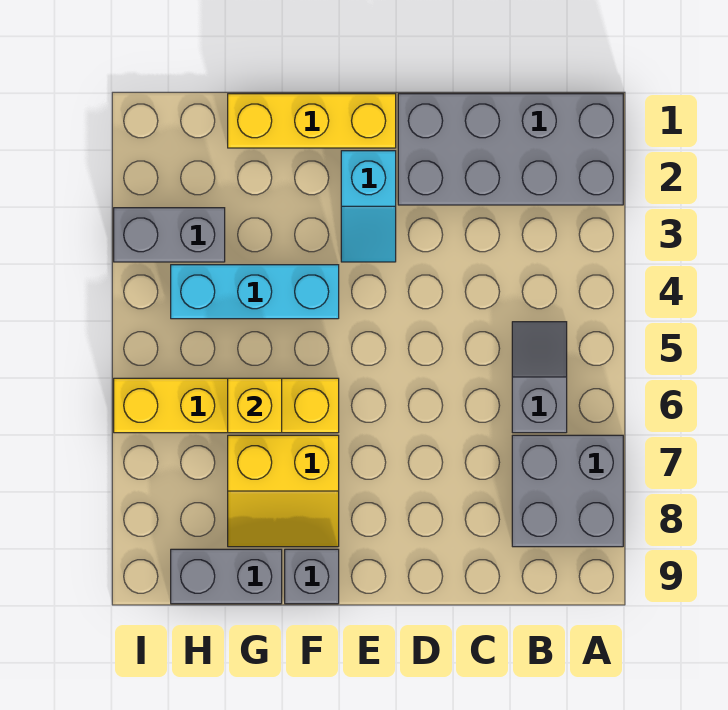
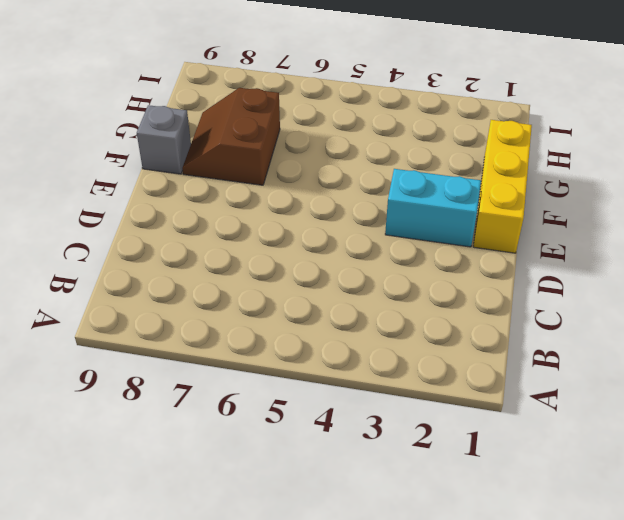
cyan 1x2 brick [385,169,481,247] -> cyan 1x2 slope [341,151,396,262]
brown 2x2 slope [182,88,280,185] -> yellow 2x2 slope [228,435,339,547]
none -> grey 2x4 brick [398,94,623,205]
none -> grey 2x2 brick [512,435,623,547]
none -> grey 1x2 slope [512,322,567,433]

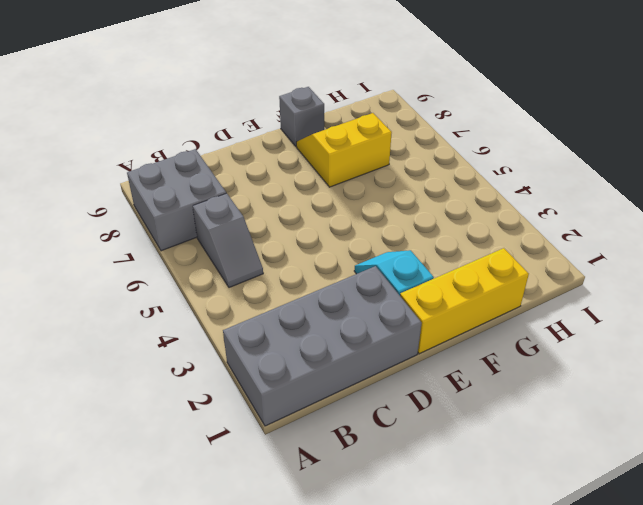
none -> cyan 1x3 brick [171,265,339,319]
none -> yellow 1x4 brick [114,378,339,433]
none -> grey 1x2 brick [171,549,282,604]

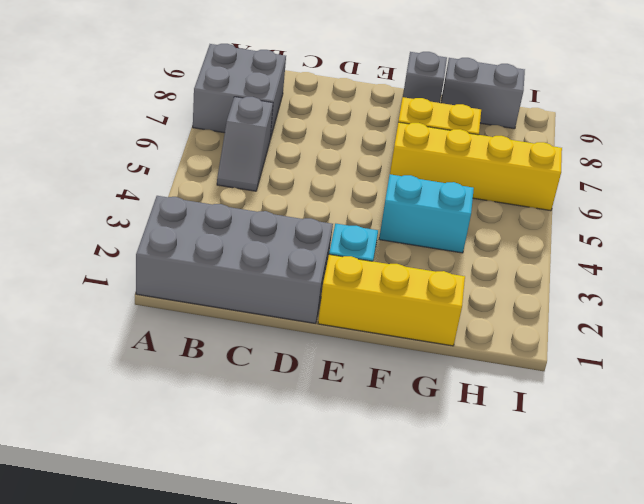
cyan 1x2 brick [379,174,474,253] -> cyan 1x3 brick [171,265,339,319]
none -> grey 1x2 brick [114,208,225,262]
none -> yellow 1x1 brick [228,378,282,433]

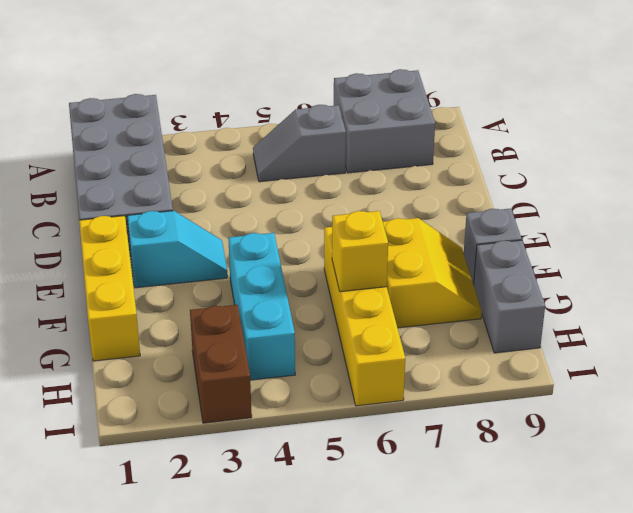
brown 1x2 brick [190,305,252,423] -> grey 1x2 brick [114,208,225,262]

